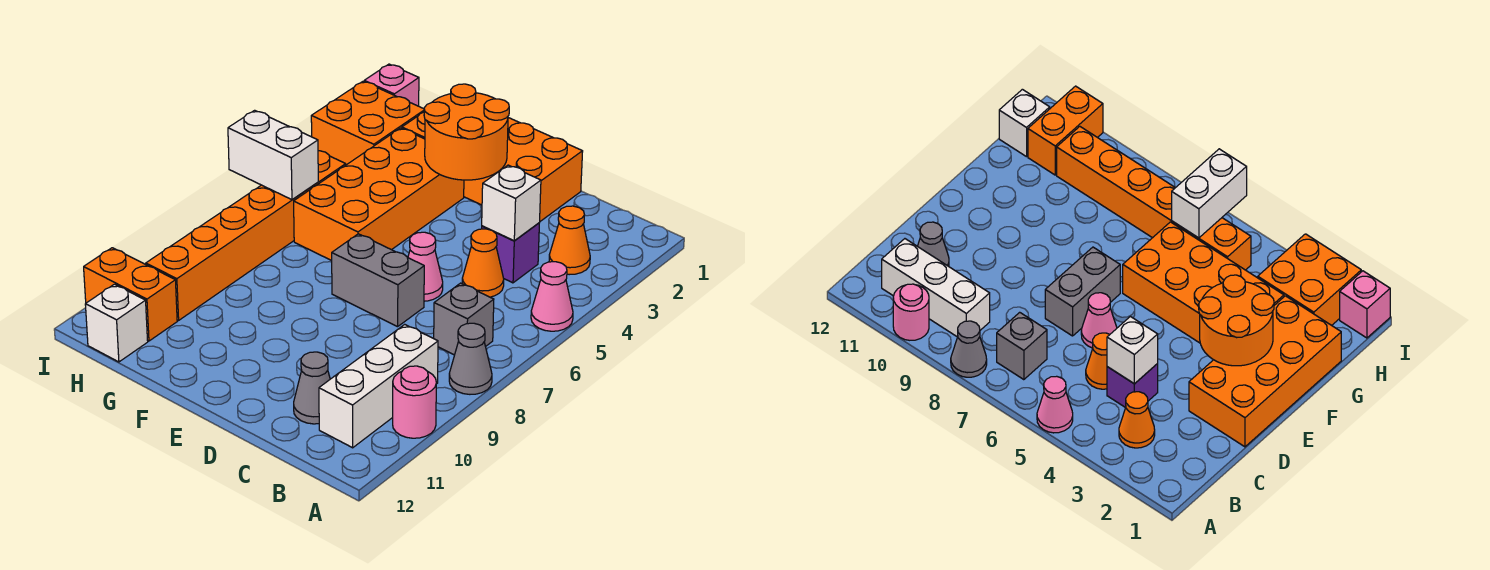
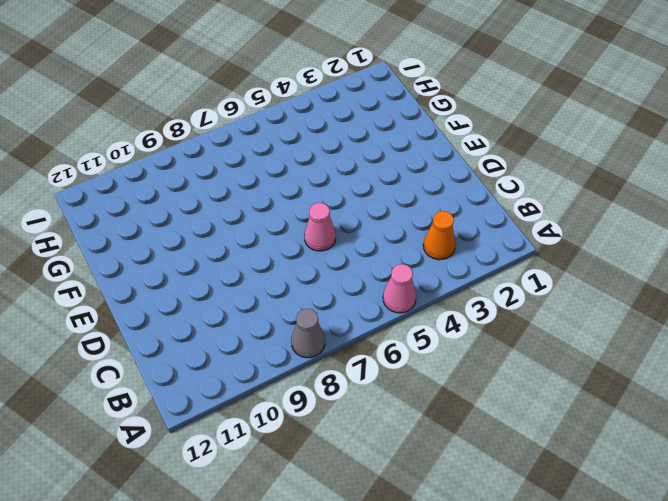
none -> pink 1x1 round brick [393,366,436,438]
none -> grey 1x1 brick [434,283,494,355]
none -> white 1x3 brick [319,324,438,448]

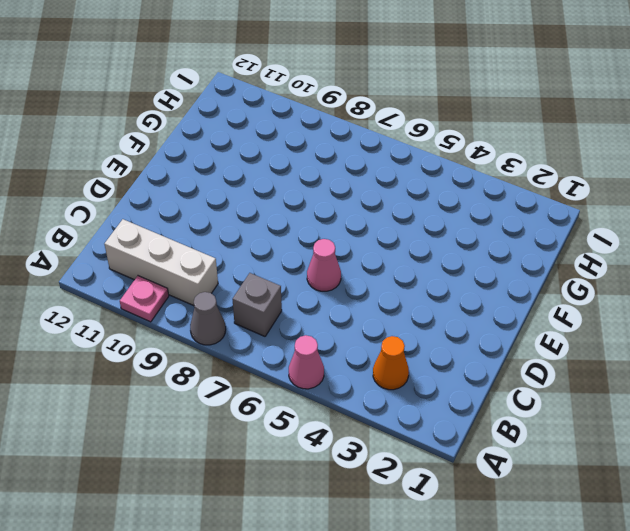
pink 1x1 plate [120,276,169,322] -> pink 1x1 round brick [393,366,436,438]
none -> purple 1x1 brick [482,223,539,283]
none -> orange 1x1 cone [462,229,504,297]
none -> grey 1x1 cone [294,352,330,424]

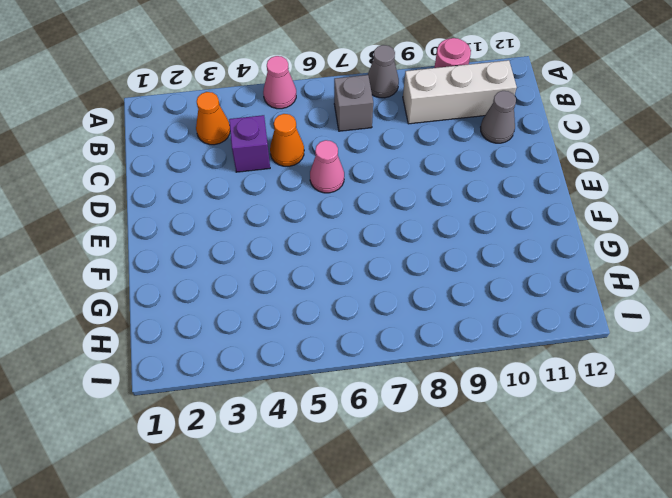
none -> orange 2x4 brick [402,112,583,221]
none -> grey 1x2 brick [332,234,424,327]
none -> orange 2x4 brick [294,128,464,261]

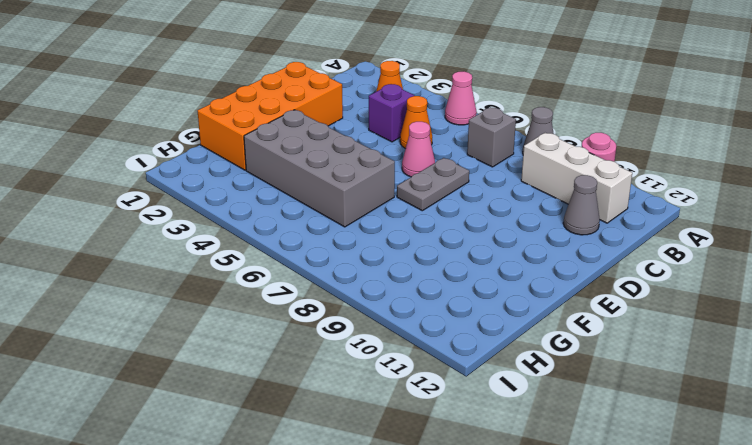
grey 1x2 plate [397,158,469,211] -> grey 1x2 brick [332,234,424,327]
grey 2x4 brick [244,110,395,227] -> orange 2x4 brick [294,128,464,261]
none -> orange 2x2 brick [311,81,424,165]
none -> orange 1x6 brick [146,151,346,320]
none -> orange 1x2 brick [84,248,177,341]

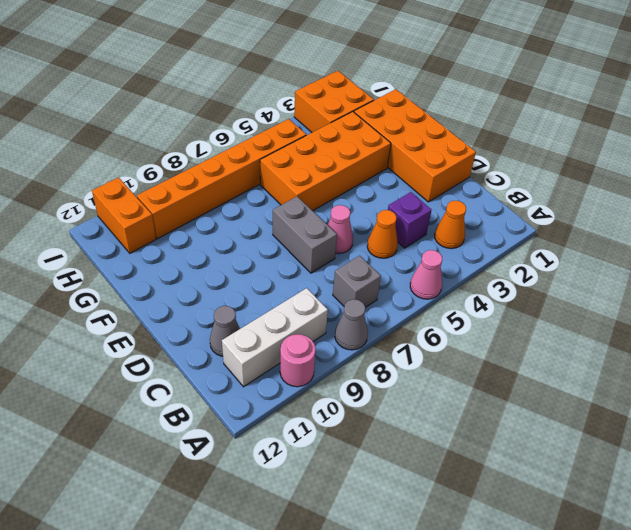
none -> white 1x1 brick [85,284,148,362]
none -> pink 1x1 brick [364,64,419,106]
none -> white 1x1 brick [482,165,541,241]

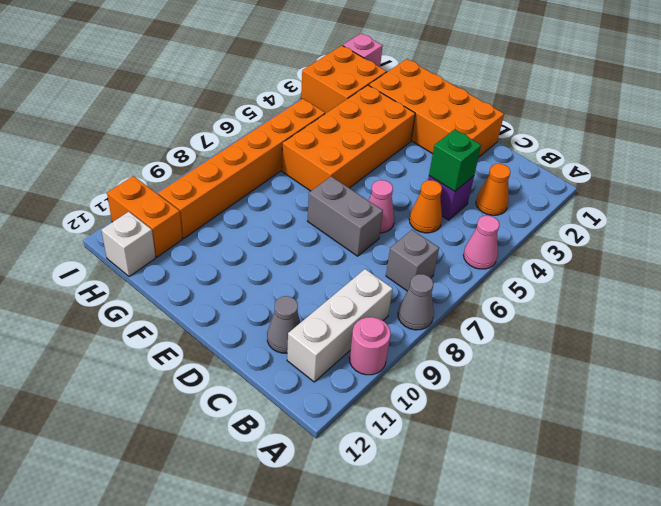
green 1x1 brick [429,129,481,191] -> white 1x1 brick [482,165,541,241]
none -> orange 2x2 round brick [424,84,509,180]
none -> white 1x2 brick [228,110,318,200]

